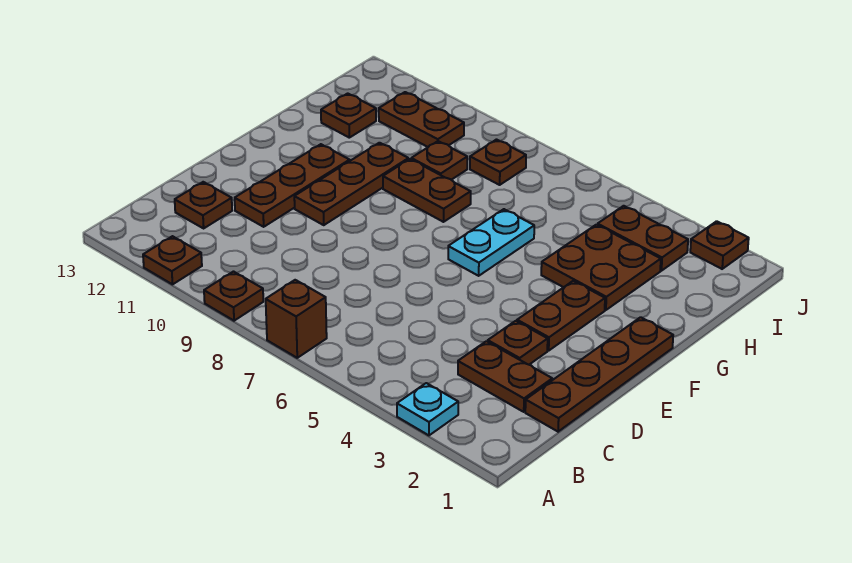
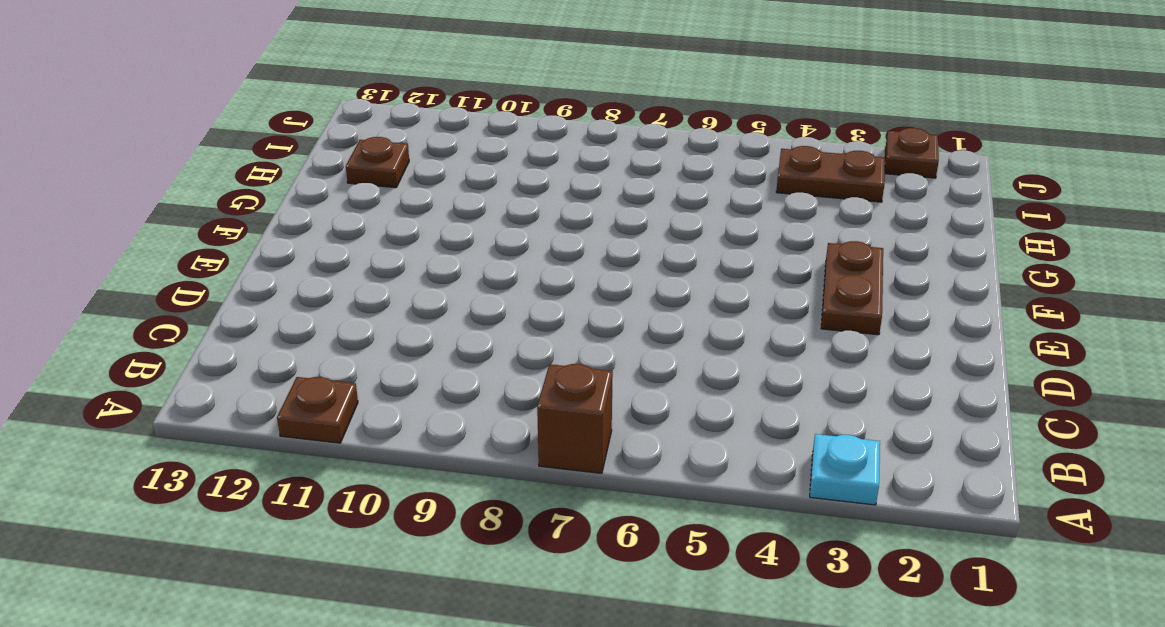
none -> brown 1x1 plate [204,272,263,321]
none -> brown 1x4 plate [525,317,673,432]
none -> brown 1x2 plate [458,341,552,412]

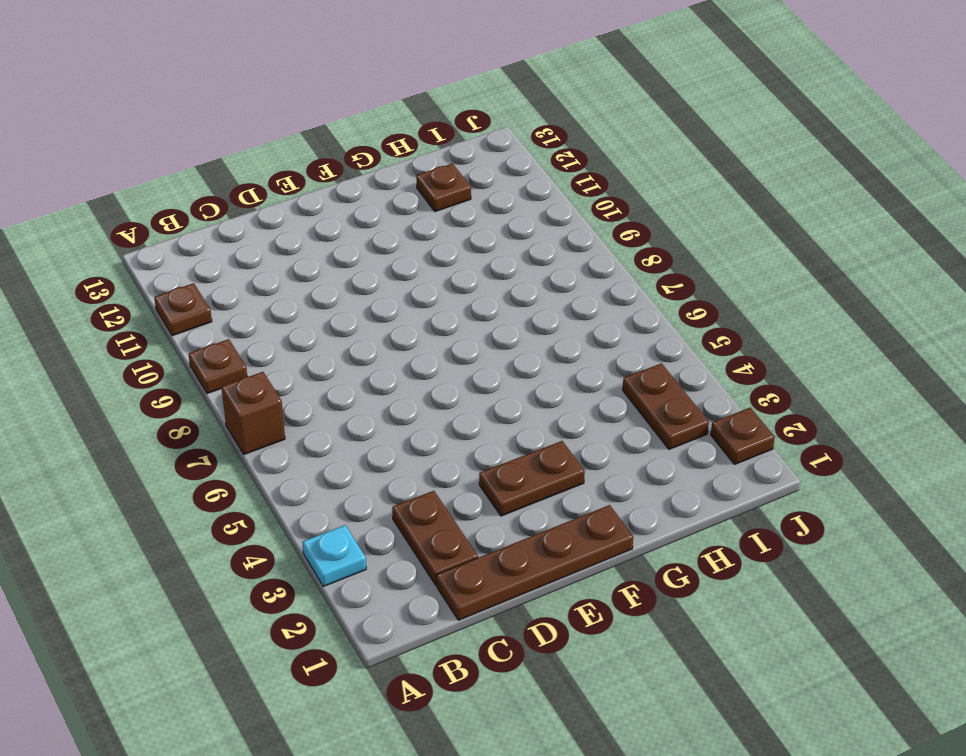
none -> brown 1x1 plate [175,182,232,228]
none -> brown 1x1 plate [488,321,548,365]
none -> brown 1x3 plate [235,144,350,227]

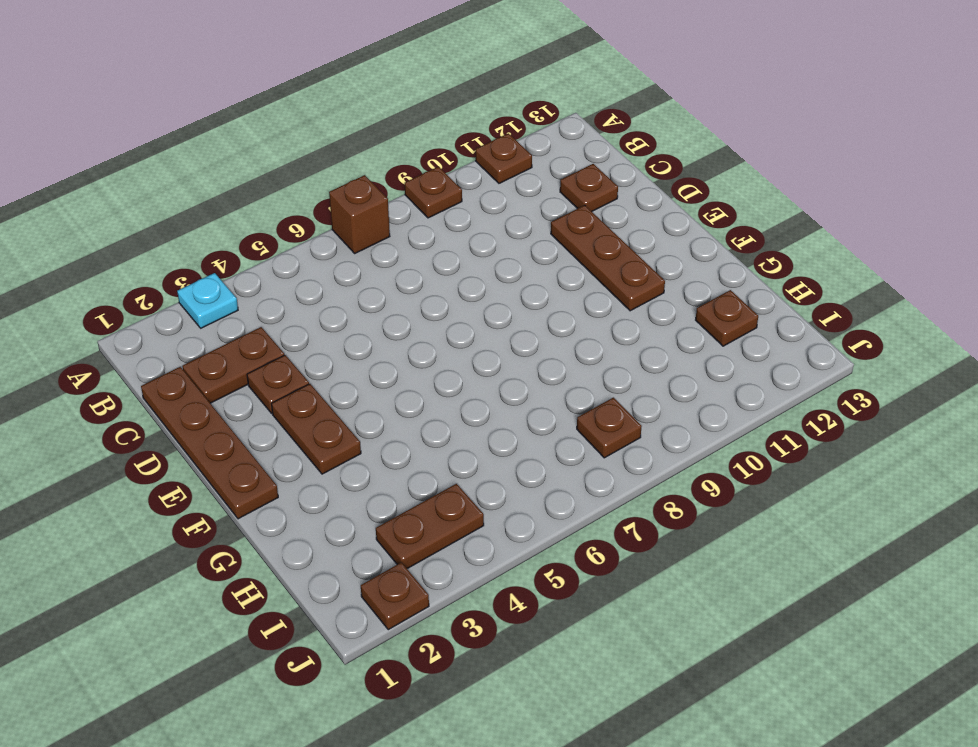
none -> brown 1x3 plate [294,143,408,225]
none -> cyan 1x2 plate [448,209,534,276]
none -> brown 2x2 plate [541,225,661,310]

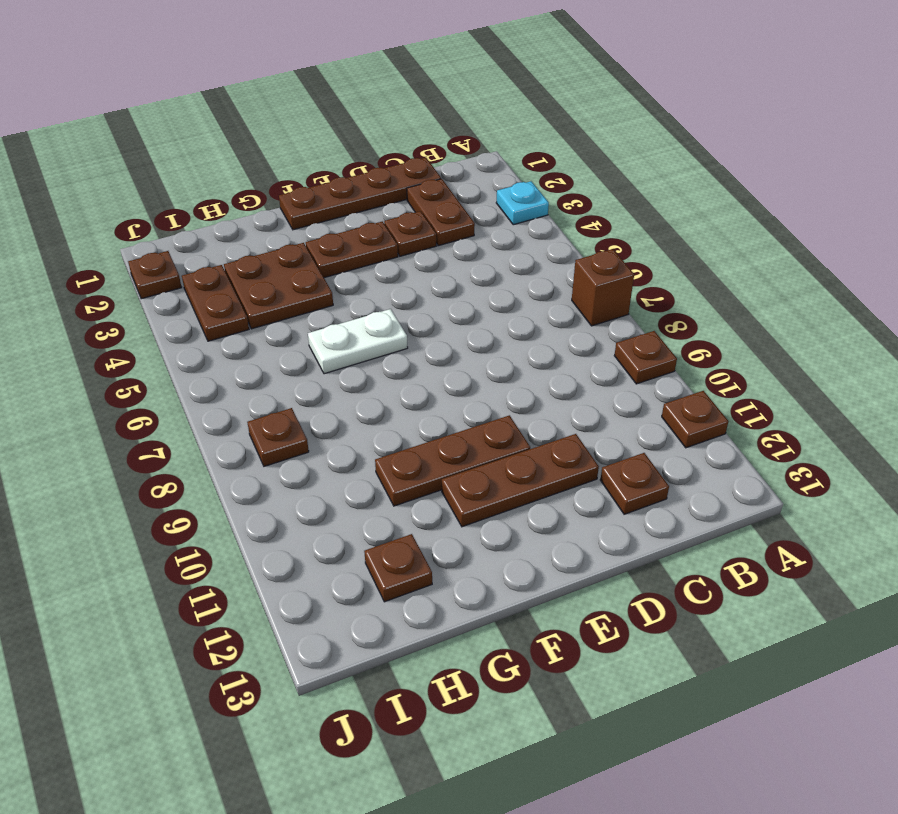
white 1x2 plate [308,309,408,374] -> cyan 1x2 plate [448,209,534,276]
none -> brown 1x2 plate [383,159,471,222]
none -> brown 1x1 plate [411,141,467,180]
none -> brown 1x2 plate [379,92,464,147]

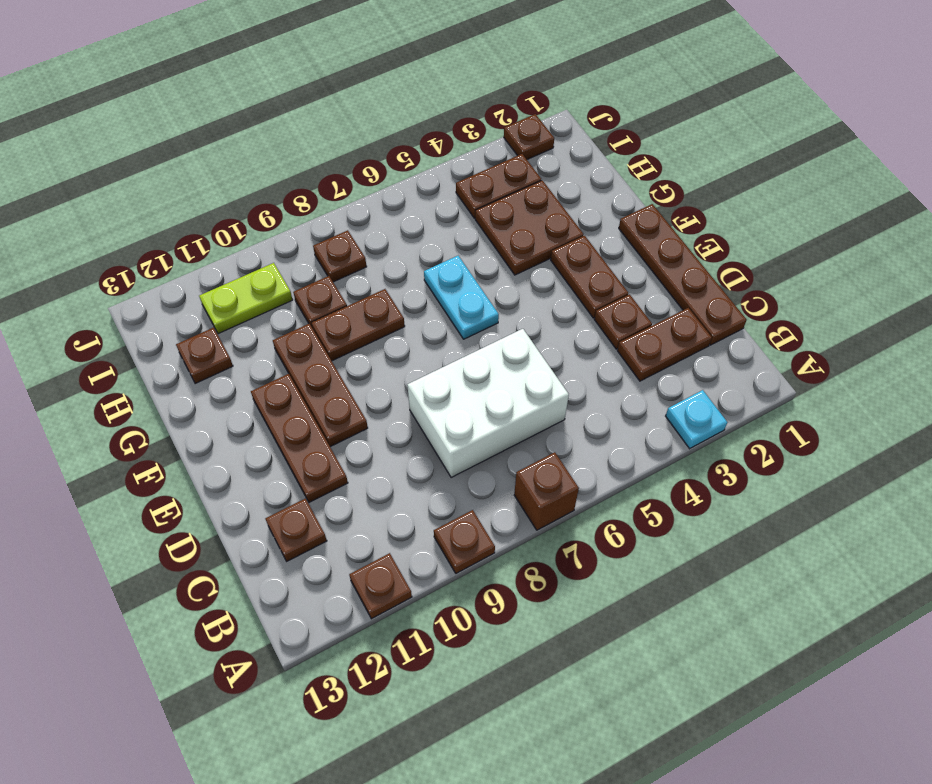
white 2x3 brick [407,329,569,478] -> none
lime 1x2 plate [199,263,293,334] -> brown 1x2 plate [379,92,464,147]

